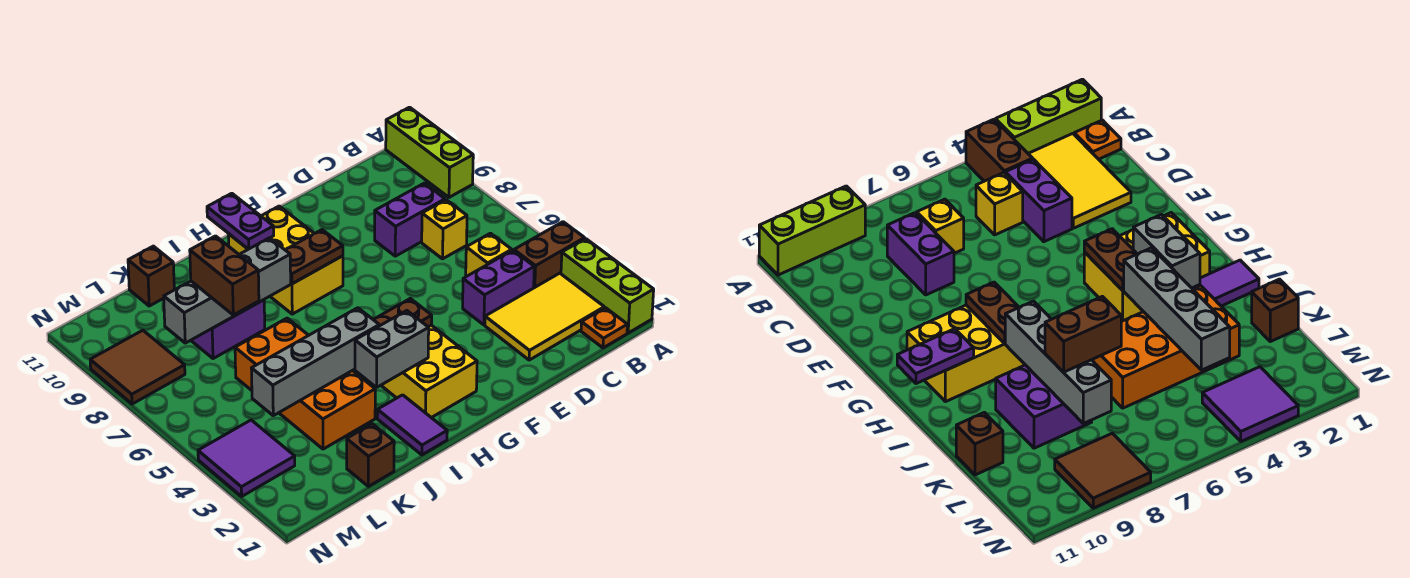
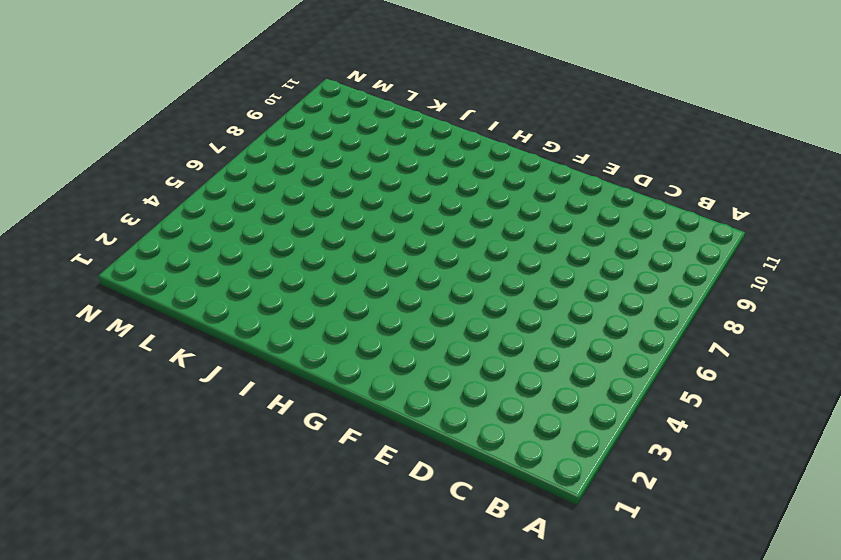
none -> lime 1x3 brick [561,239,654,333]
none -> brown 1x2 brick [514,222,585,288]
none -> lime 1x3 brick [386,107,473,197]

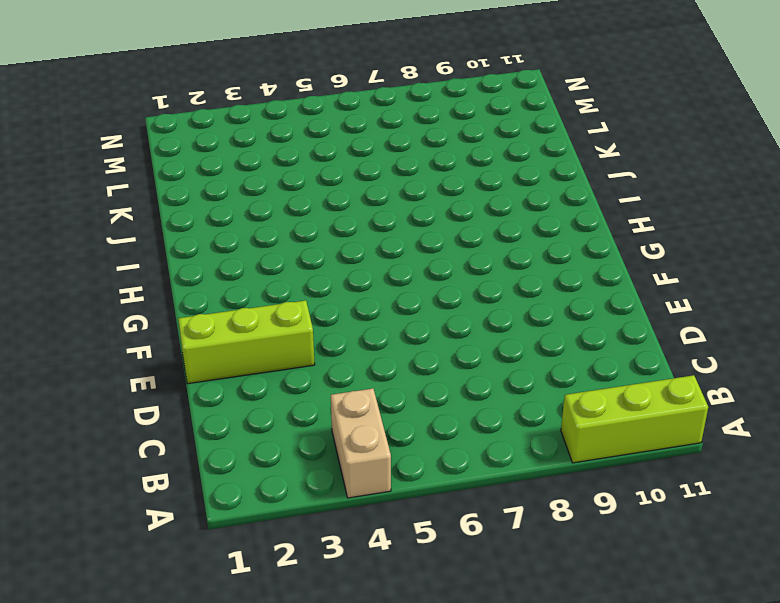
tan 1x2 brick [331,389,391,498] -> brown 1x2 brick [514,222,585,288]
lime 1x3 brick [178,300,315,384] -> lime 1x3 brick moved to [561,239,654,333]
none -> orange 1x1 plate [581,308,627,348]
none -> yellow 2x3 tile [485,273,604,360]
none -> purple 1x2 brick [463,250,534,325]

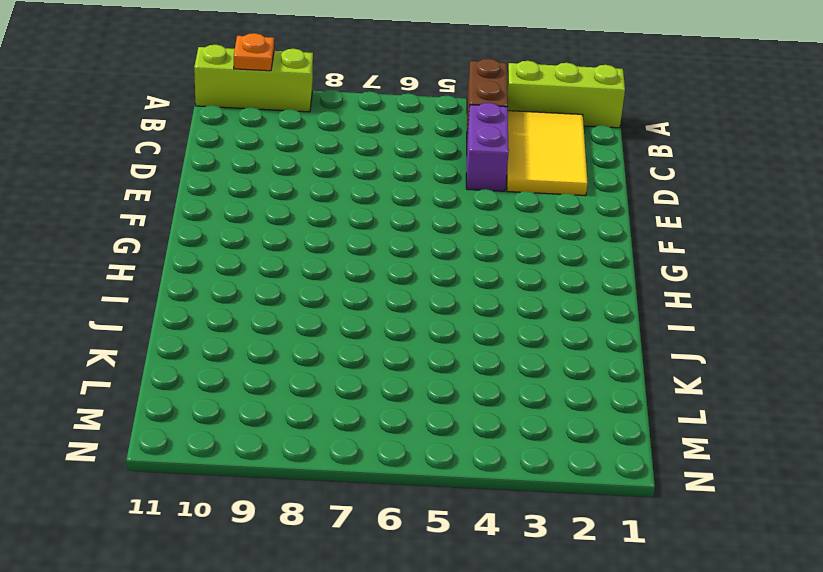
orange 1x1 plate [234,33,274,71] -> orange 1x1 plate moved to [581,308,627,348]
none -> yellow 1x1 brick [466,233,512,277]
none -> yellow 1x1 brick [422,200,467,259]
none -> purple 1x2 brick [375,183,445,256]

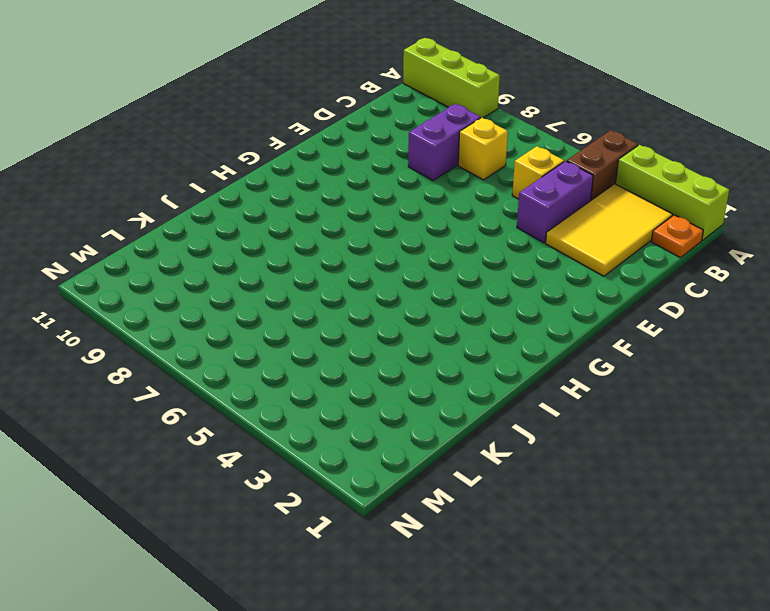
none -> yellow 2x3 brick [381,325,477,418]
none -> yellow 2x3 brick [228,206,343,314]
none -> purple 1x2 tile [377,395,447,455]

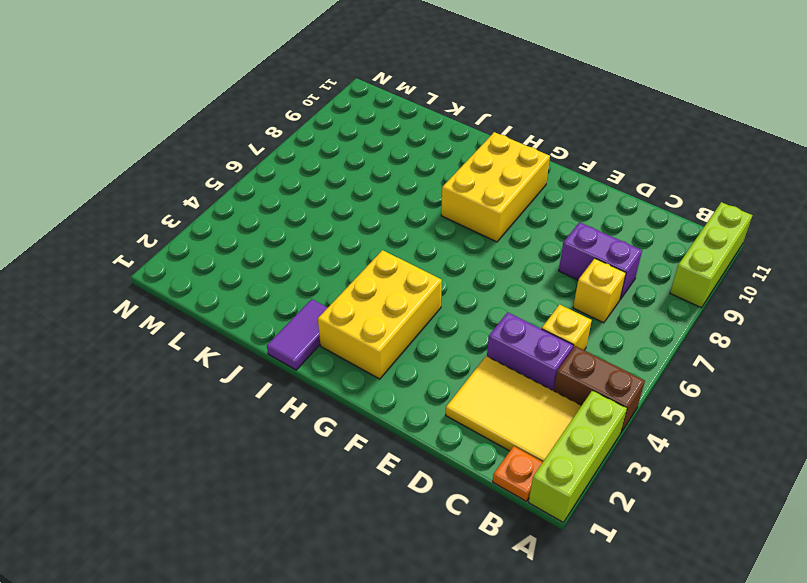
none -> orange 2x4 brick [235,318,375,449]
none -> purple 2x2 brick [191,300,265,359]
none -> brown 1x1 brick [347,424,394,486]

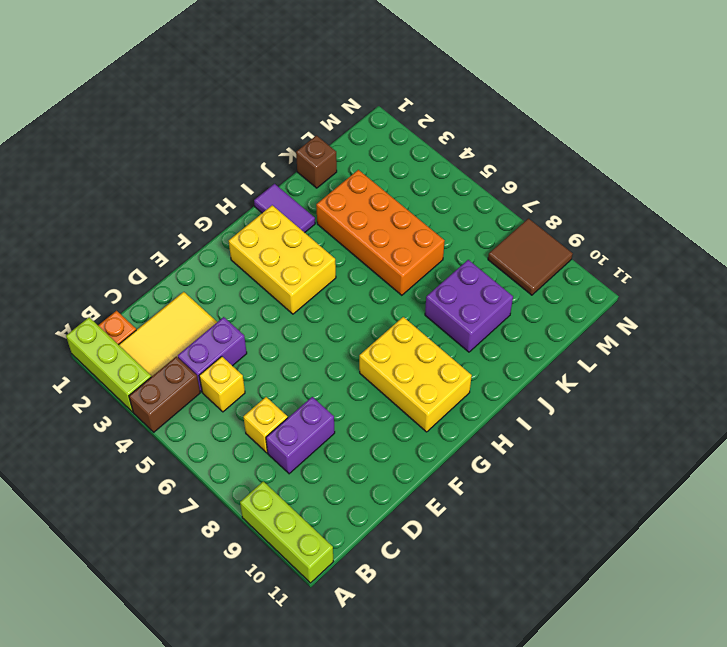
none -> brown 1x1 brick [128,246,174,306]
none -> purple 2x2 tile [198,420,295,496]
none -> brown 1x2 plate [373,298,432,327]

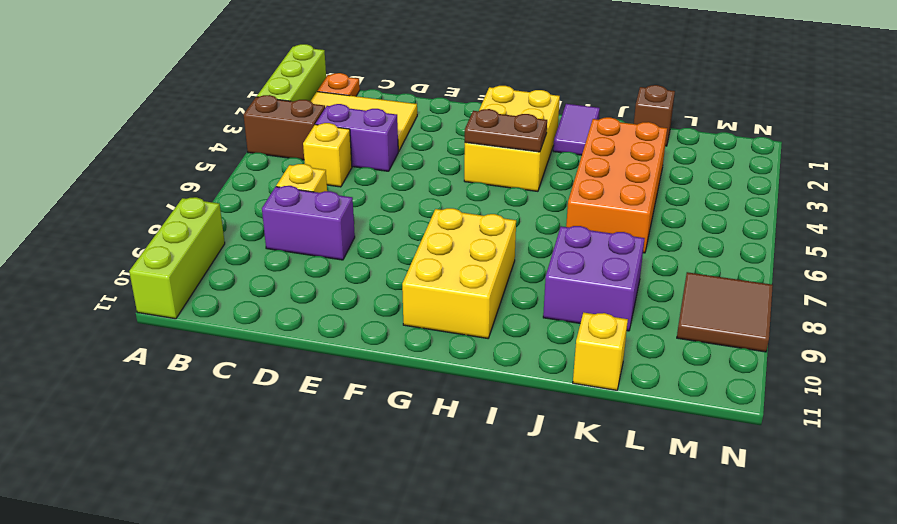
yellow 1x1 brick [573,312,628,390] -> brown 1x1 brick [128,246,174,306]
none -> purple 2x2 tile [198,420,295,496]
none -> brown 1x2 plate [286,230,343,284]
none -> grey 1x2 brick [355,311,429,387]

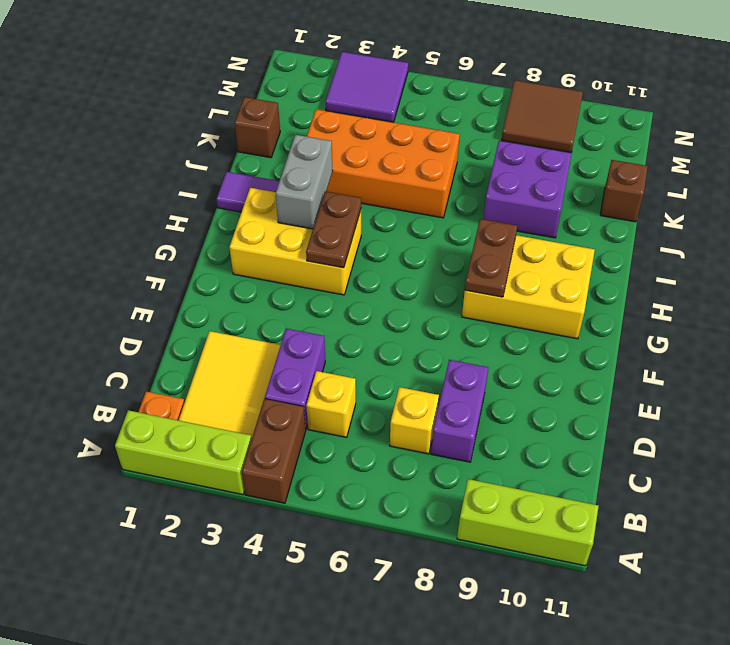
none -> purple 1x2 plate [207,193,274,249]
none -> grey 1x4 brick [251,308,379,416]
none -> grey 1x4 brick [164,238,291,343]

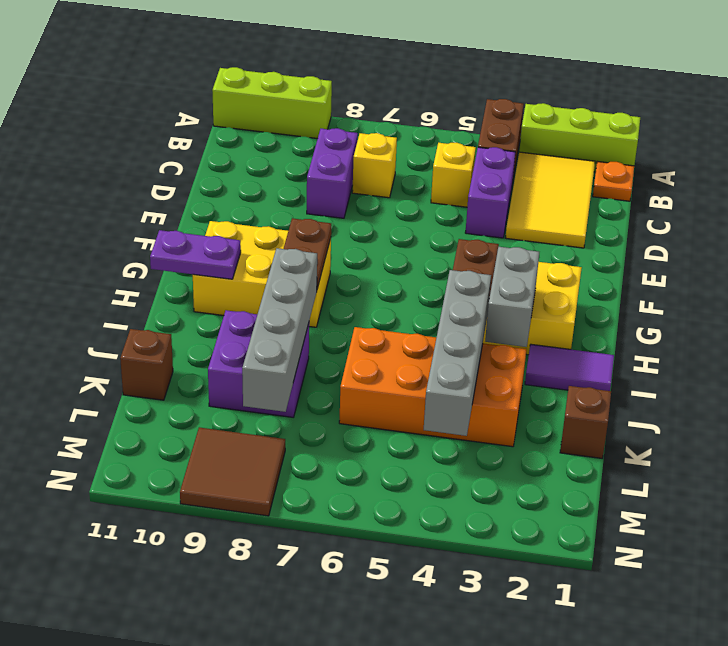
none -> purple 2x2 tile [198,420,295,496]
none -> brown 1x2 brick [190,236,259,315]

